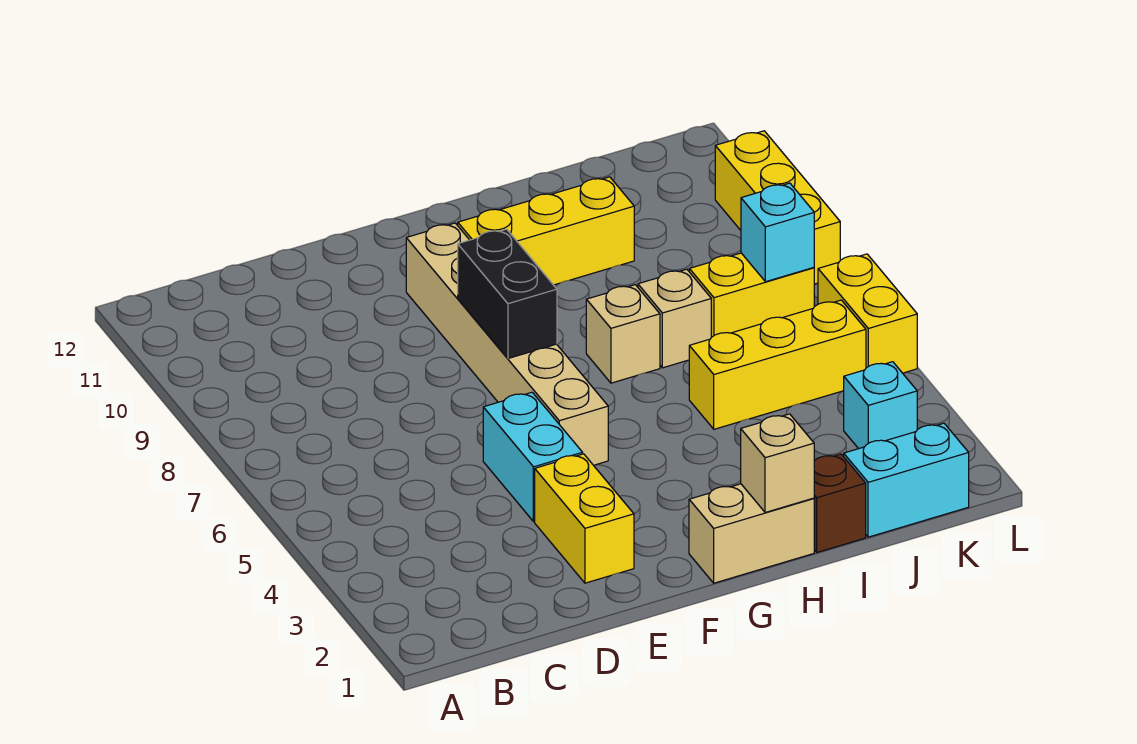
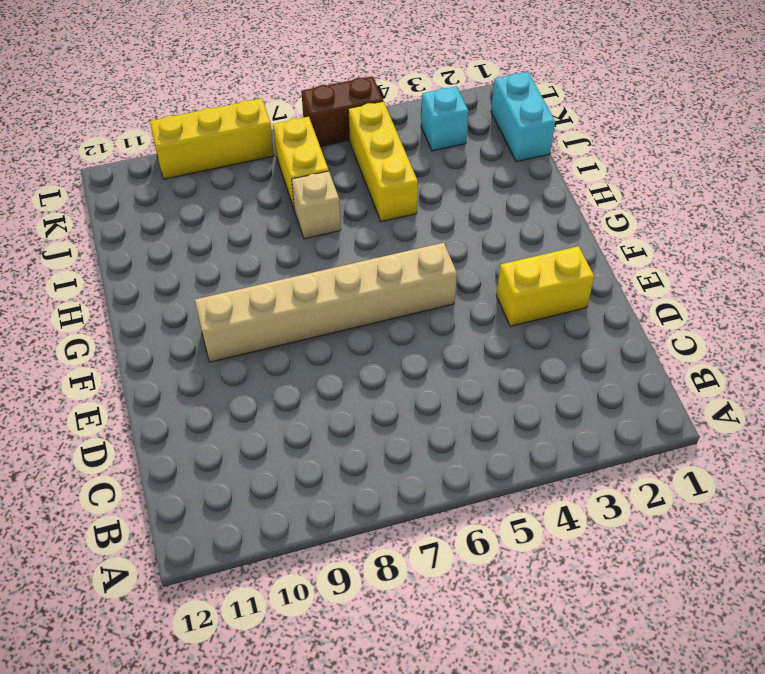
brown 1x2 brick [301,76,383,146] -> yellow 1x2 brick [818,254,917,373]
none -> cyan 1x2 brick [483,392,583,522]
none -> tan 1x2 brick [689,484,814,583]
none -> yellow 1x3 brick [458,177,634,285]

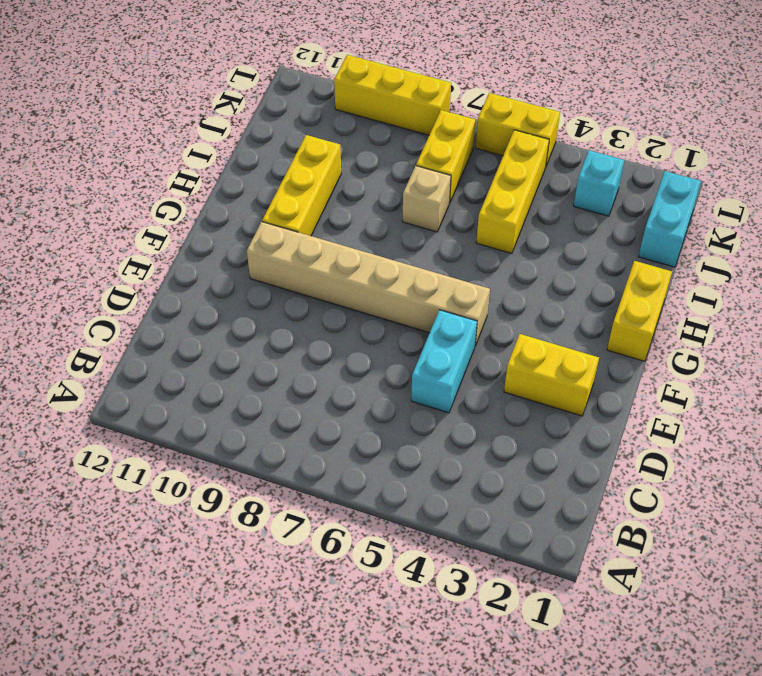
cyan 1x2 brick [411,310,477,413] -> cyan 1x2 brick turned to [483,392,583,522]
yellow 1x2 brick [607,261,672,361] -> tan 1x2 brick [689,484,814,583]
none -> tan 1x1 brick [586,285,660,383]
none -> brown 1x1 brick [814,454,866,552]
none -> black 1x2 brick [458,229,557,358]

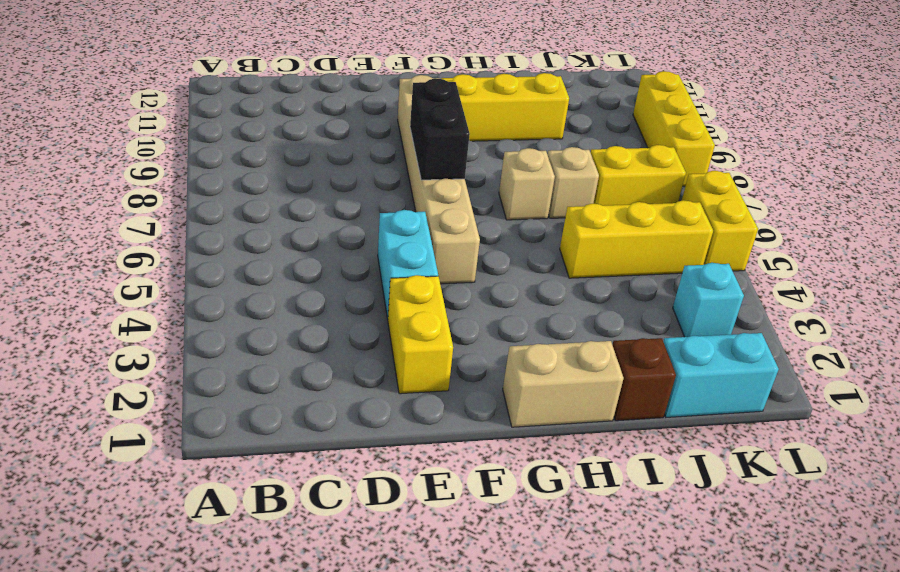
none -> tan 1x1 brick [741,414,814,513]
none -> cyan 1x1 brick [741,183,814,282]

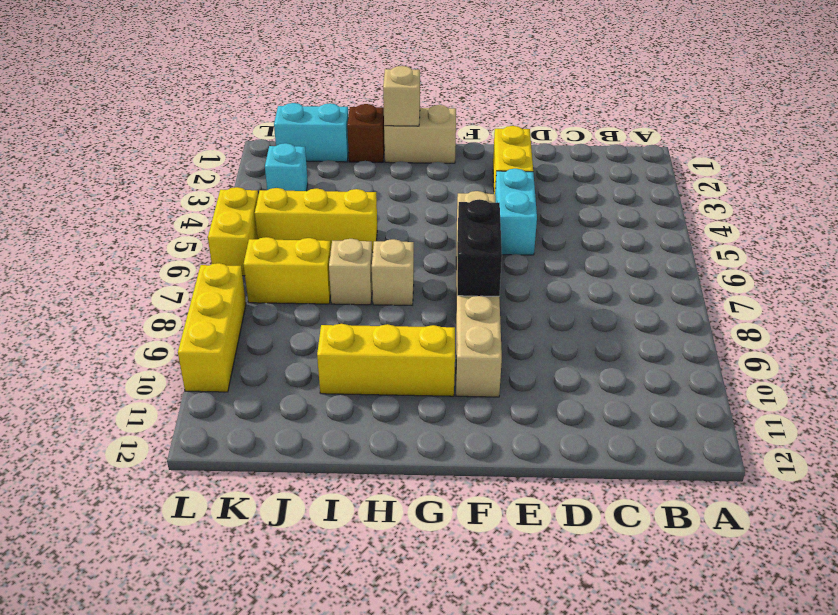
none -> cyan 1x1 brick [741,183,814,282]

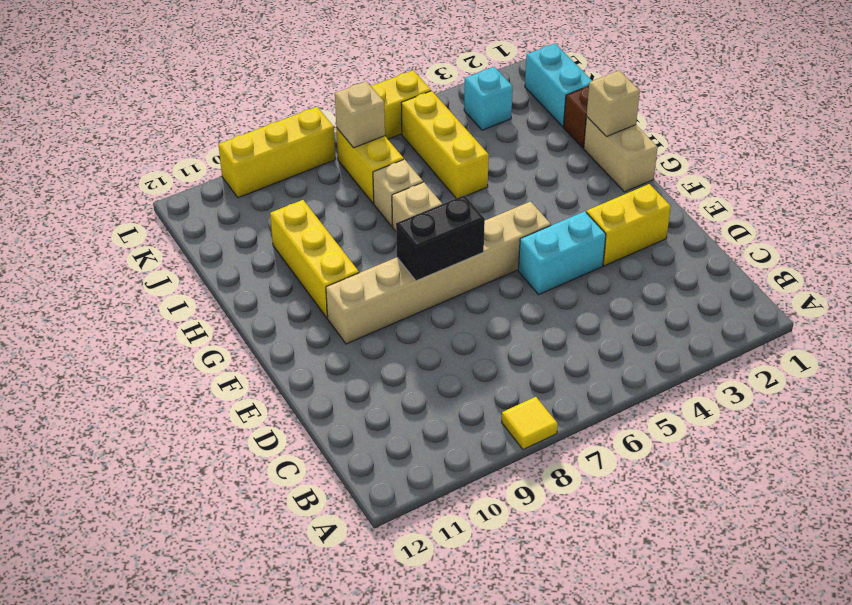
yellow 1x1 tile [502,397,558,450] -> none
tan 1x1 brick [335,81,385,148] -> cyan 1x1 brick [741,183,814,282]

